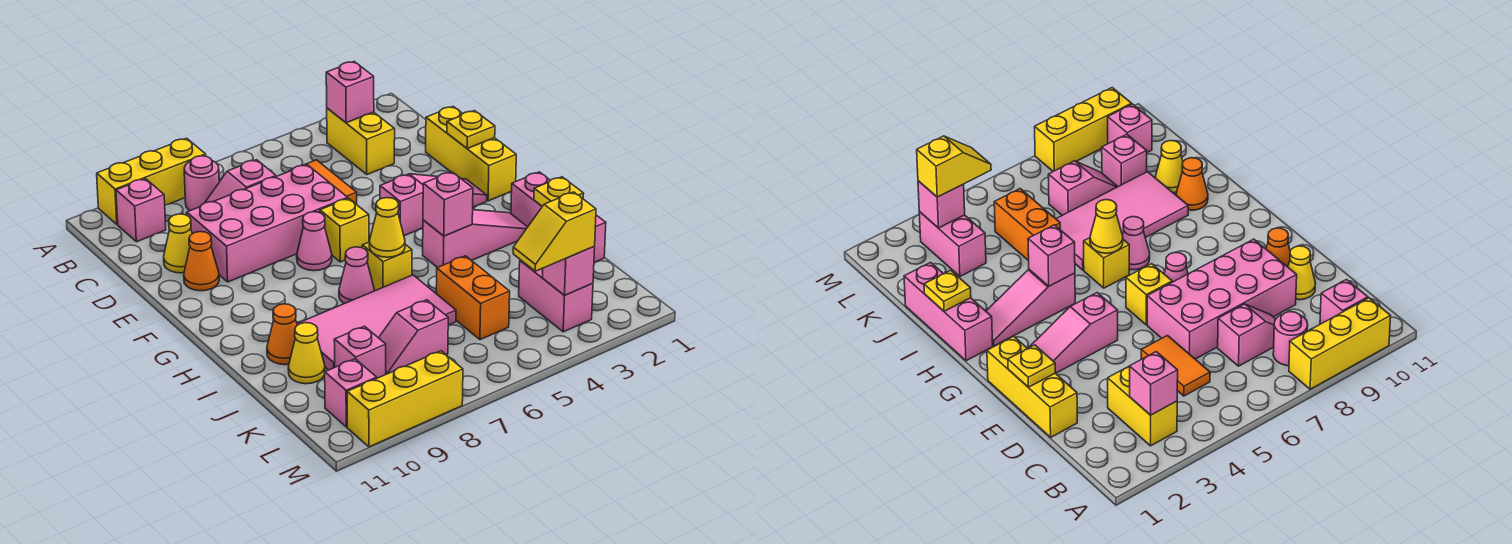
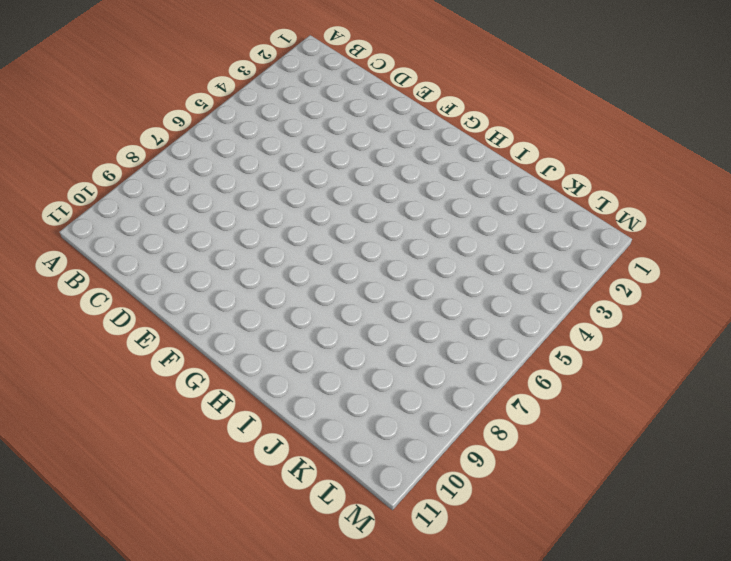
none -> yellow 1x3 brick [97,138,206,224]
none -> yellow 1x2 brick [327,108,395,174]
none -> pink 1x1 round brick [184,156,219,211]
none -> pink 1x1 brick [116,179,166,242]

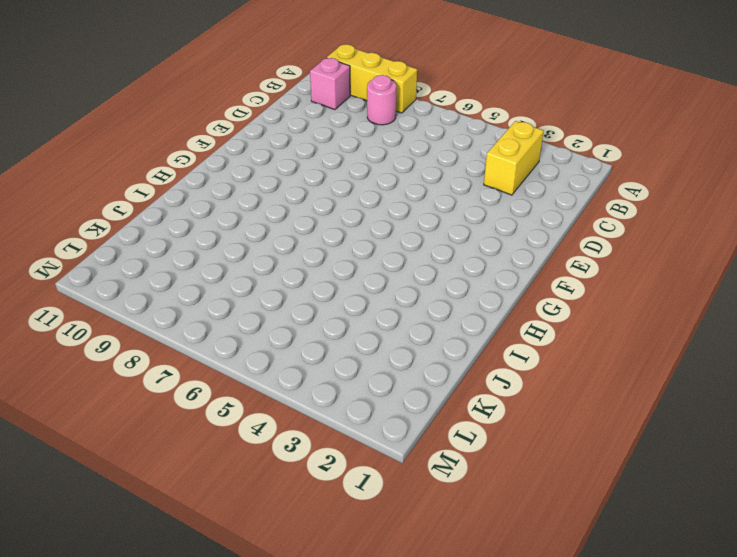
none -> orange 1x2 tile [288,160,357,204]
none -> pink 1x2 slope [205,160,276,203]
none -> yellow 1x3 brick [426,107,516,201]
none -> pink 2x4 brick [187,165,348,282]

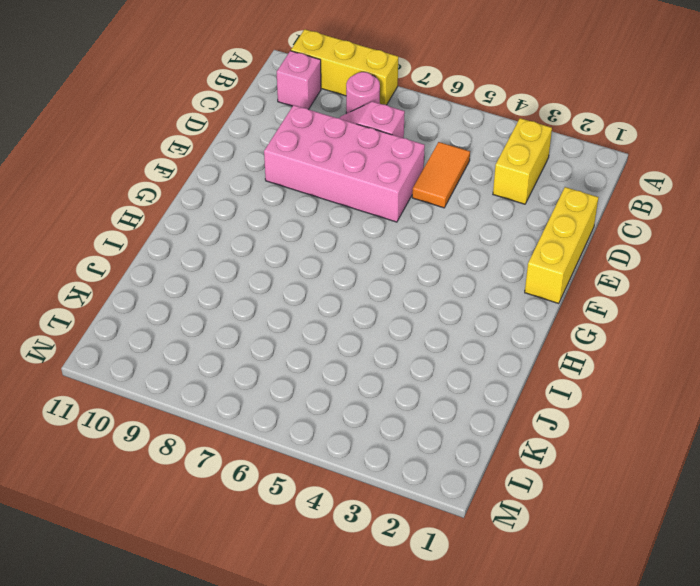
none -> yellow 1x1 cone [164,214,192,273]
none -> orange 1x1 cone [184,232,219,291]
none -> pink 1x3 slope [380,174,487,236]
none -> yellow 1x1 brick [320,198,369,262]

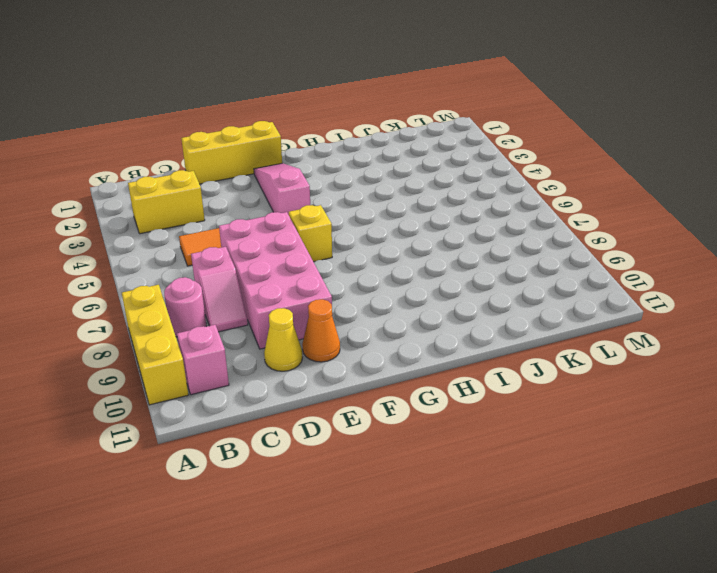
none -> pink 1x1 cone [297,212,332,271]
none -> pink 1x3 brick [511,172,606,262]
none -> pink 1x3 slope [423,210,527,268]
none -> yellow 1x1 brick [362,242,412,291]

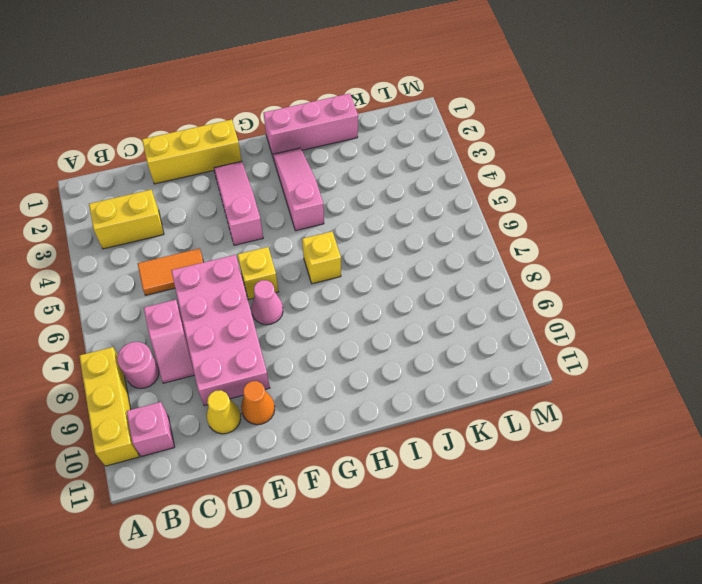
none -> pink 1x1 cone [339,247,375,303]
none -> pink 2x4 tile [297,275,456,370]
none -> orange 1x1 cone [267,304,297,365]
none -> orange 1x2 brick [436,256,510,340]

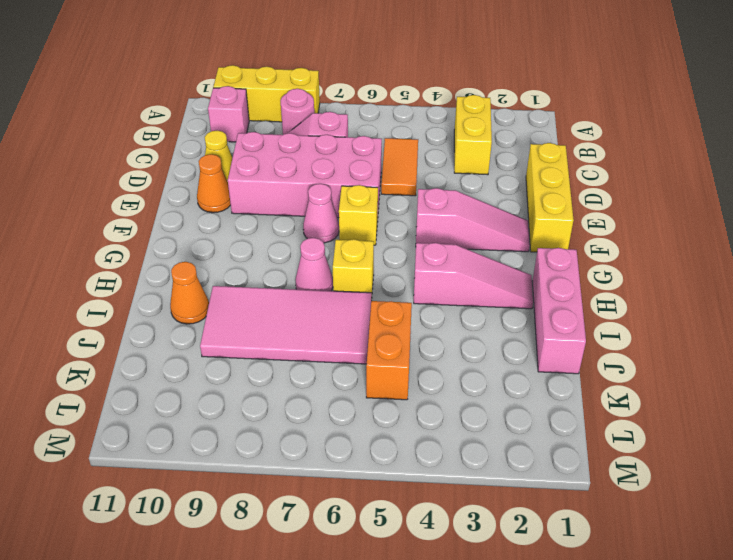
none -> yellow 1x1 cone [288,323,325,384]
none -> pink 1x2 brick [519,260,593,332]
none -> pink 1x2 slope [379,300,448,374]
none -> pink 1x1 brick [334,326,386,378]

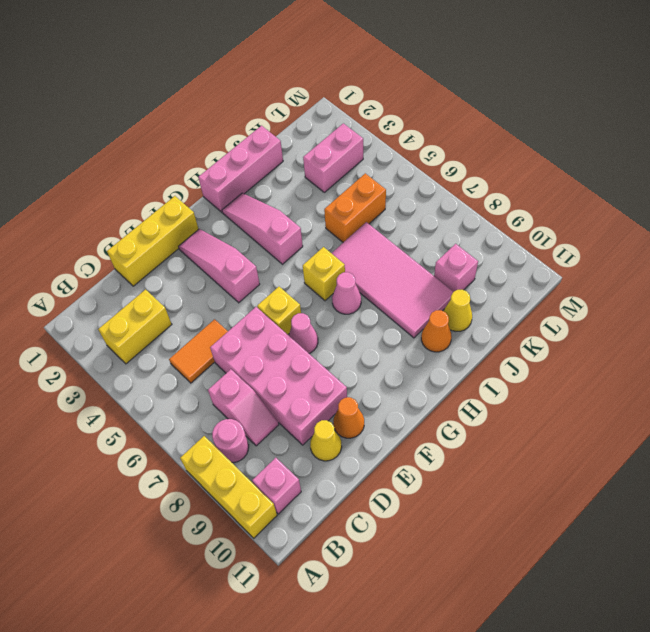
none -> pink 1x2 slope [379,300,448,374]
none -> pink 1x1 brick [325,359,377,427]
none -> yellow 1x3 brick [347,351,463,447]
none -> pink 1x1 brick [326,62,374,123]

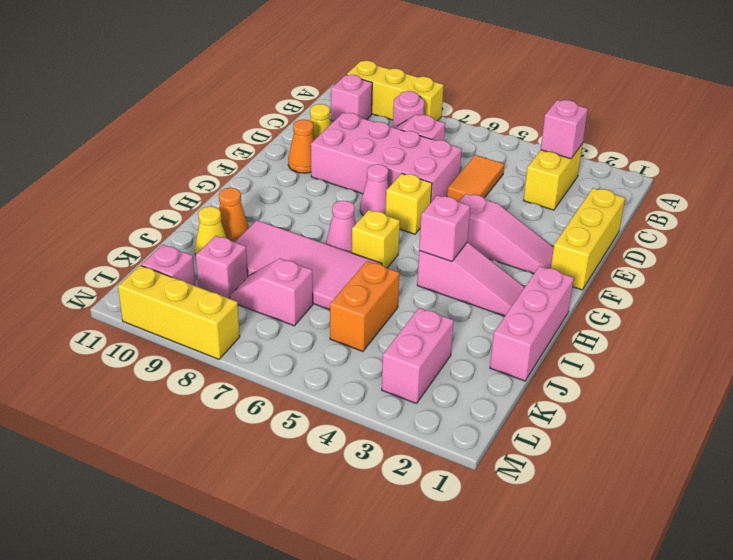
none -> yellow 1x1 plate [447,111,495,148]
none -> yellow 1x1 cone [369,198,405,257]
none -> yellow 1x1 plate [534,177,584,206]
none -> pink 1x1 brick [542,247,595,295]

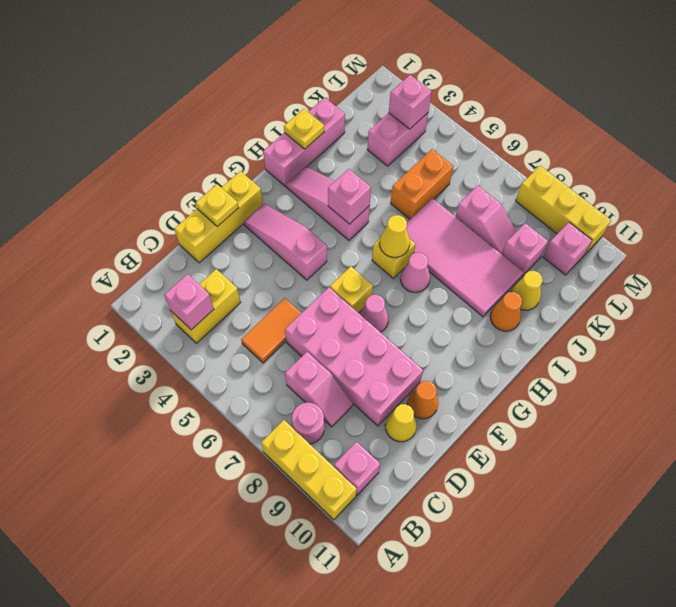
none -> yellow 1x2 slope [513,192,596,271]

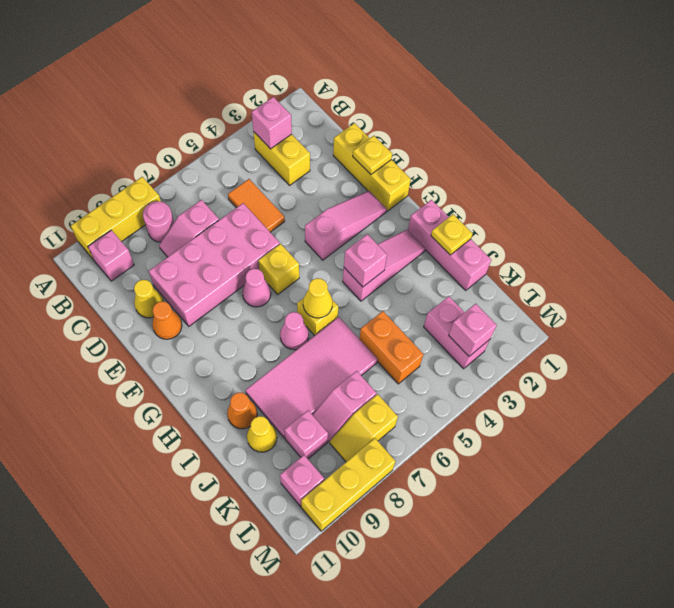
yellow 1x2 slope [330,394,398,462] -> yellow 1x2 slope moved to [513,192,596,271]

